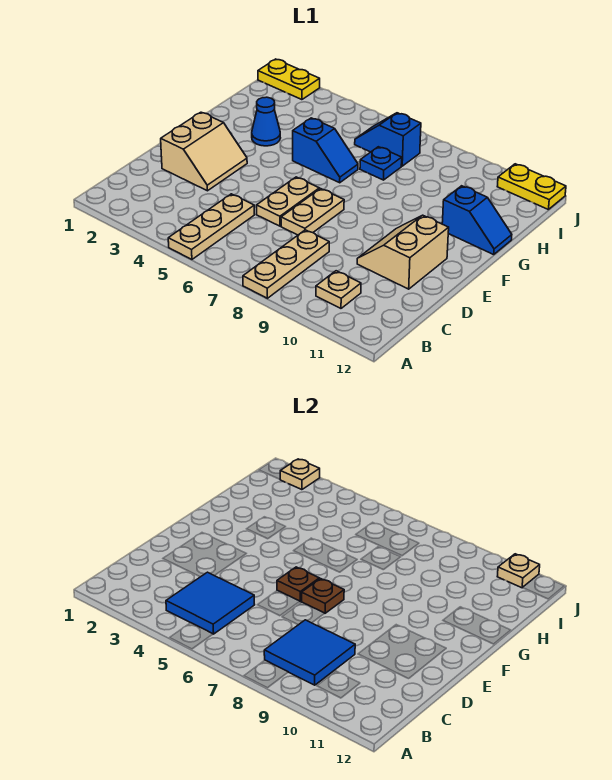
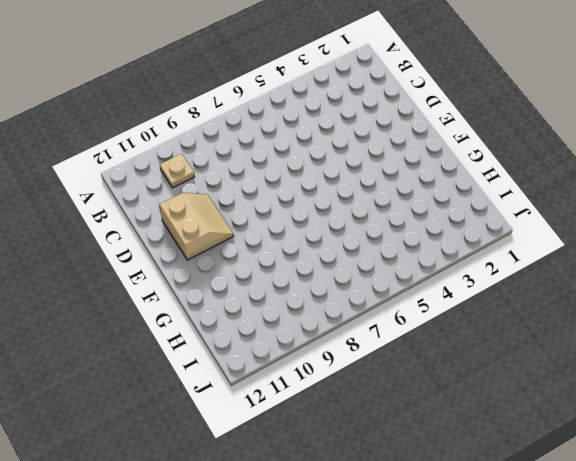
none -> tan 1x3 plate [168,194,255,259]
none -> tan 1x3 plate [243,230,329,298]
none -> tan 2x2 slope [161,112,247,191]

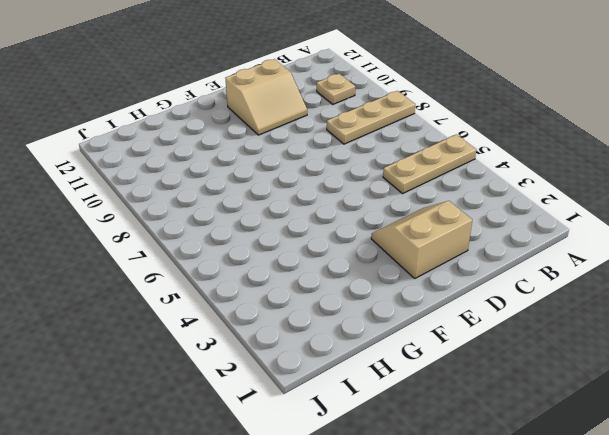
none -> tan 1x2 plate [257,177,319,226]
none -> tan 1x2 plate [281,189,344,235]
none -> blue 1x1 cone [252,97,280,146]

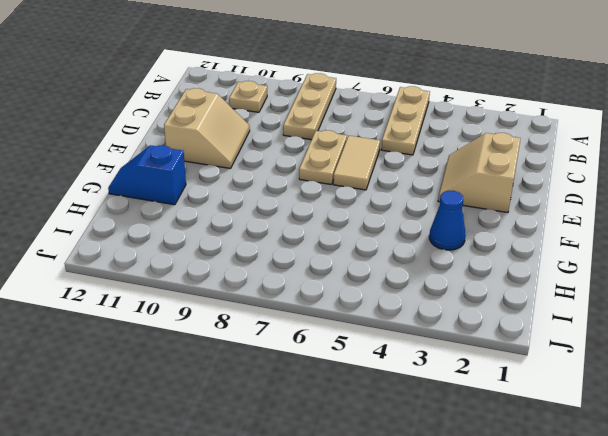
tan 1x2 tile [333,136,380,190] -> tan 1x2 plate [257,177,319,226]
none -> blue 1x2 slope [293,118,358,183]
none -> blue 1x1 plate [360,147,402,180]
none -> blue 1x2 slope [355,113,421,166]

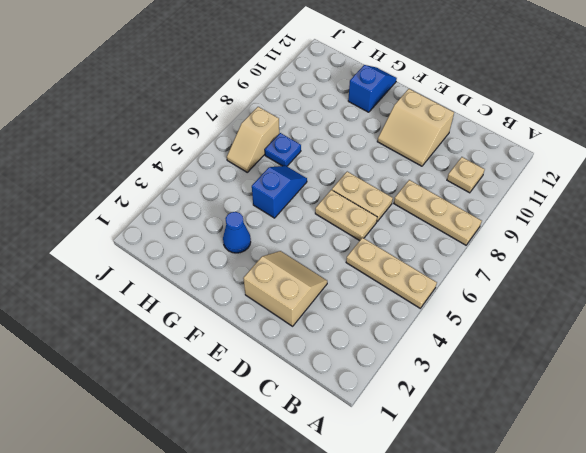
tan 1x2 slope [227,107,279,172] -> blue 1x2 slope [355,113,421,166]
none -> yellow 1x2 plate [258,59,320,100]
none -> yellow 1x2 plate [497,164,566,209]
none -> blue 2x2 tile [166,572,255,634]

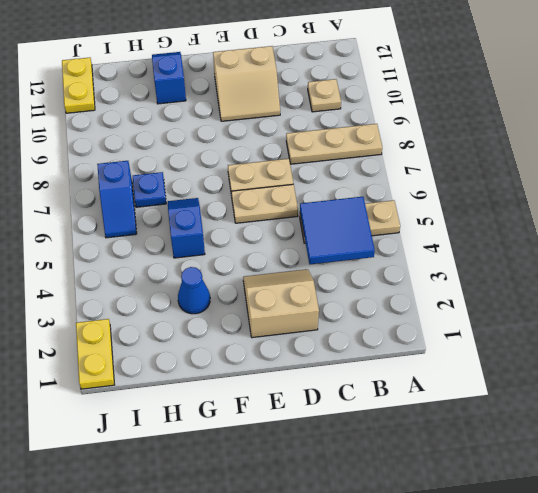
none -> blue 2x2 tile [264,620,355,685]
none -> brown 1x1 plate [277,567,319,601]
none -> brown 1x1 plate [302,579,344,613]

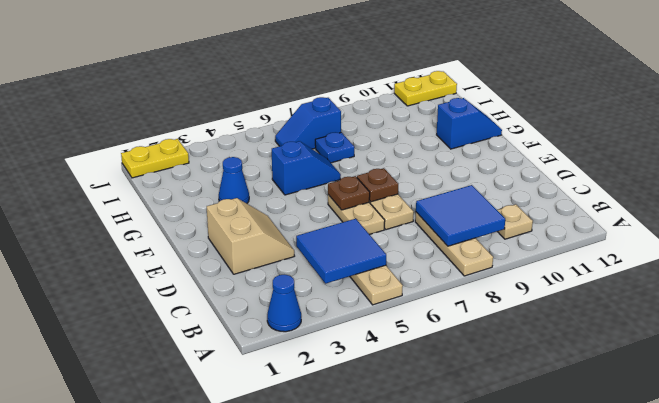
blue 1x1 cone [267,275,301,332] -> none
none -> tan 2x2 slope [357,215,449,289]
none -> tan 1x1 plate [280,459,320,490]
none -> tan 1x1 plate [497,554,540,588]

